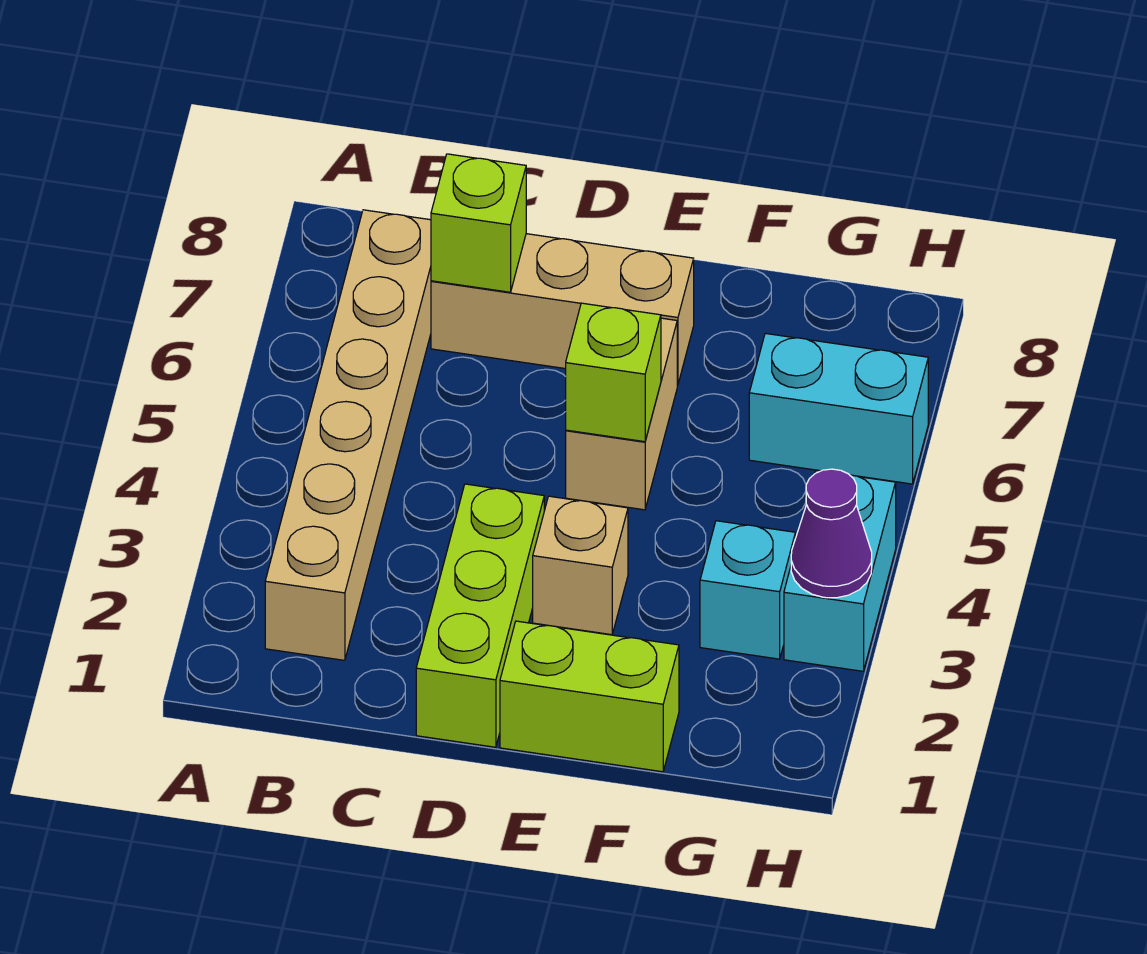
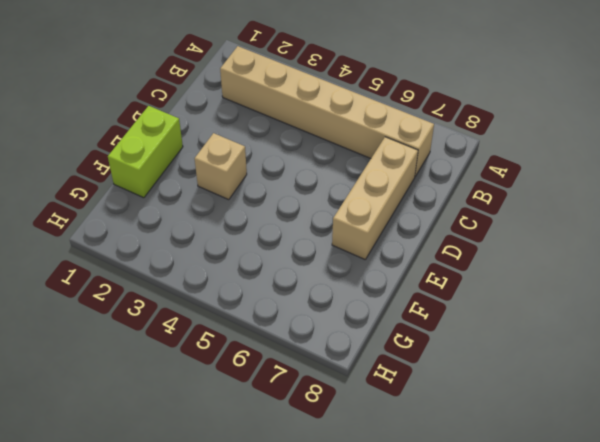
none -> lime 1x3 brick [416,484,544,747]
none -> tan 1x2 brick [566,318,677,510]
none -> cyan 1x1 brick [700,521,795,659]

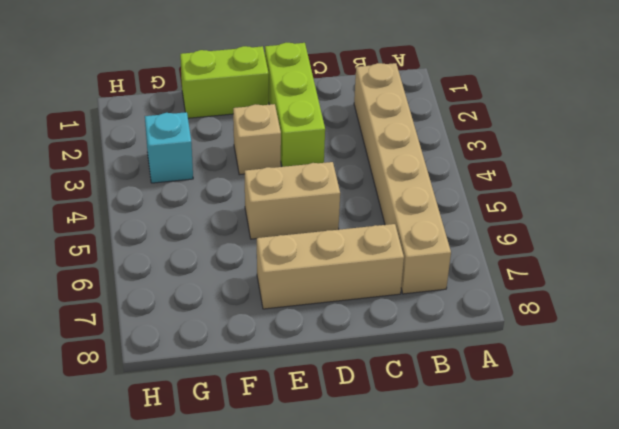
tan 1x2 brick [245,162,340,239] -> tan 1x2 brick turned to [566,318,677,510]
none -> cyan 1x2 brick [749,333,928,484]
none -> cyan 1x2 brick [784,471,896,671]
none -> lime 1x1 brick [431,154,526,292]

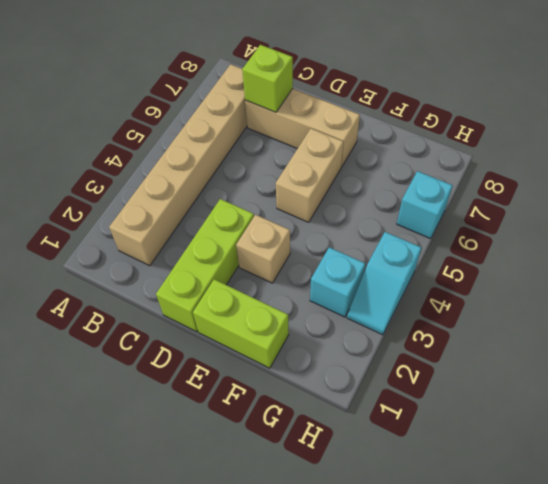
cyan 1x2 slope [347,232,421,335] -> cyan 1x2 brick [784,471,896,671]
cyan 1x1 brick [397,171,453,239] -> cyan 1x2 brick [749,333,928,484]
none -> lime 1x1 brick [566,303,661,442]
none -> purple 1x1 cone [791,469,872,598]

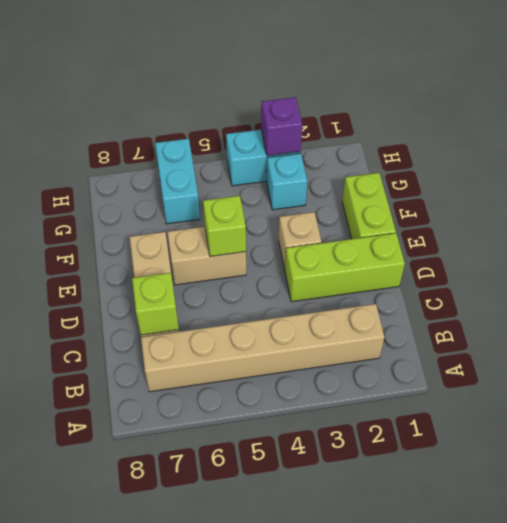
purple 1x1 brick [261,97,302,156] -> purple 1x1 cone [791,469,872,598]

